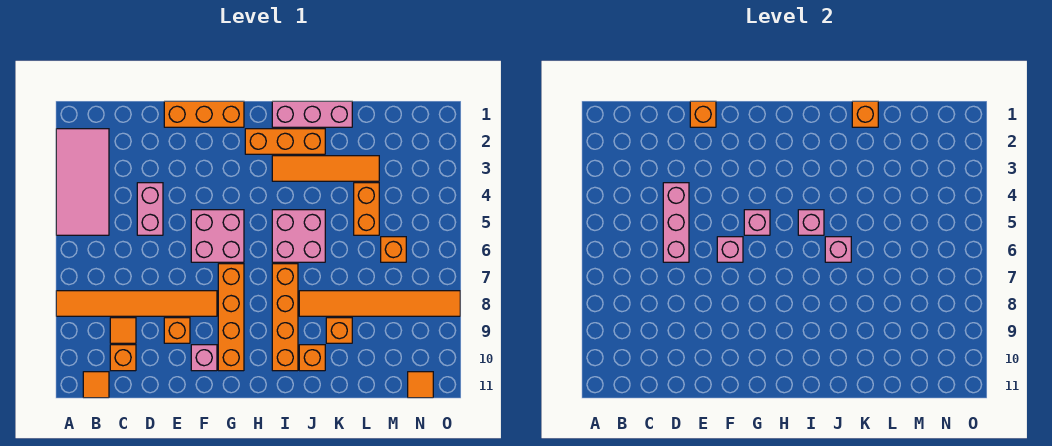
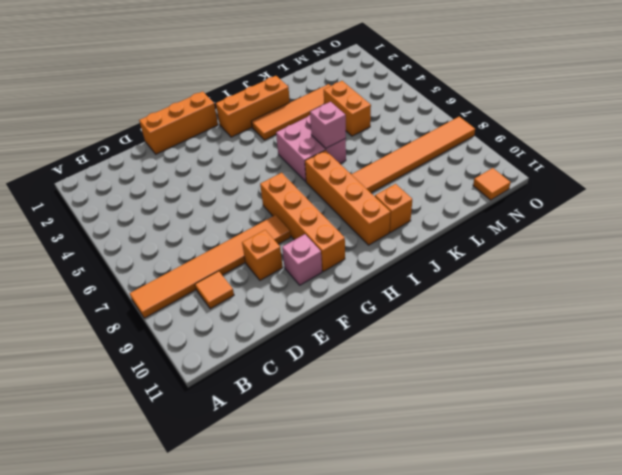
none -> pink 2x4 tile [56,129,109,235]
none -> orange 1x1 tile [83,372,109,398]
none -> orange 1x1 brick [110,345,136,371]

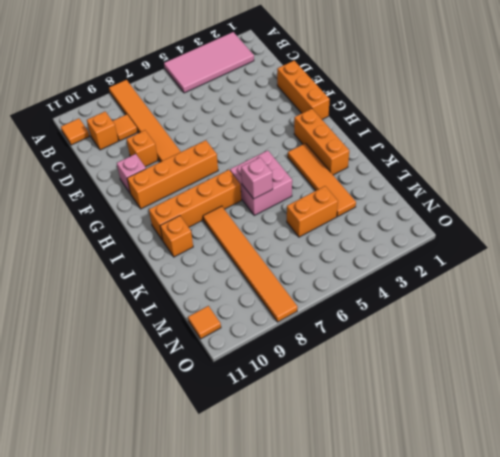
none -> pink 1x2 brick [137,183,163,235]
none -> pink 2x2 brick [191,210,244,262]
none -> pink 1x3 brick [272,101,352,127]

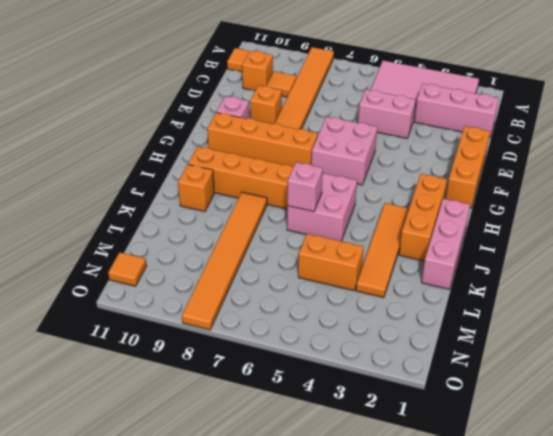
pink 1x3 brick [415,84,499,137] -> pink 1x3 brick moved to [663,183,689,262]
none -> orange 1x1 brick [326,318,352,343]
none -> orange 1x1 brick [381,237,406,262]
none -> orange 1x1 brick [690,101,716,127]

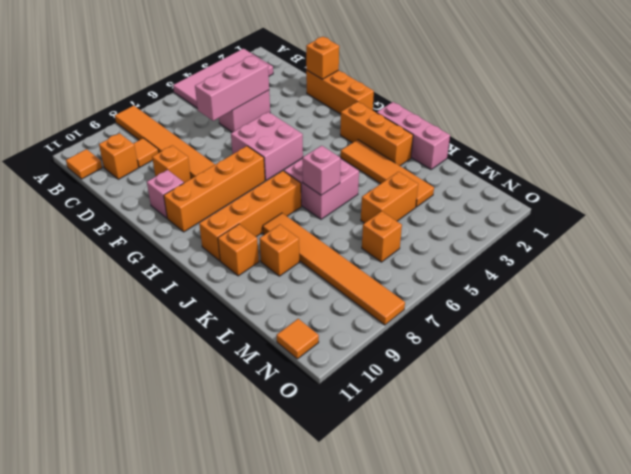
none -> pink 1x1 brick [717,237,743,262]
none -> pink 1x1 brick [744,210,770,235]
none -> pink 1x1 brick [798,210,824,235]

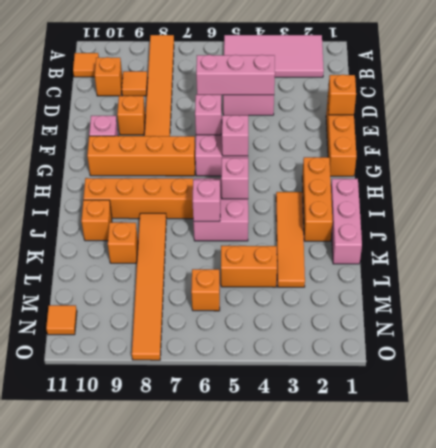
none -> orange 1x1 brick [852,101,878,127]

